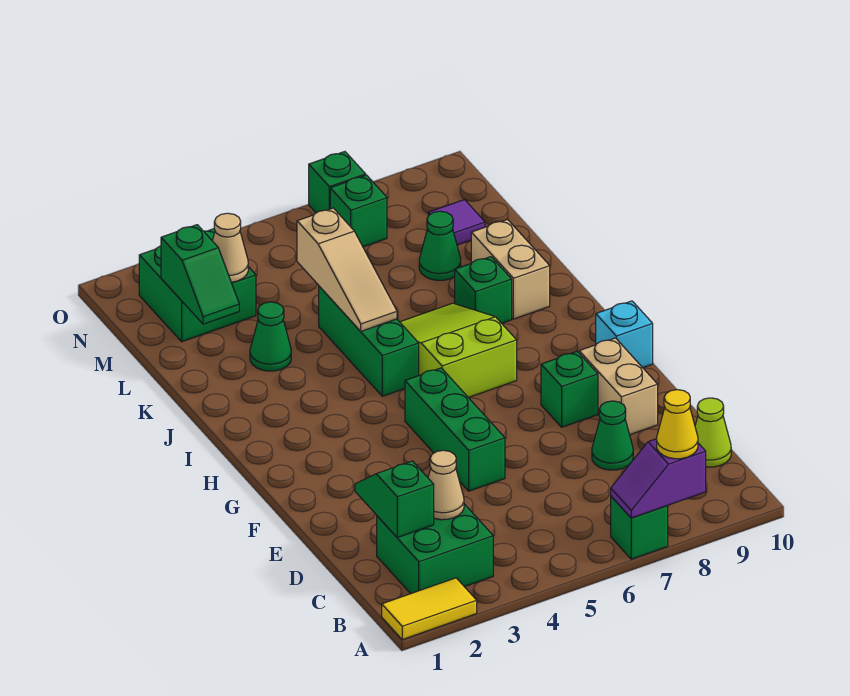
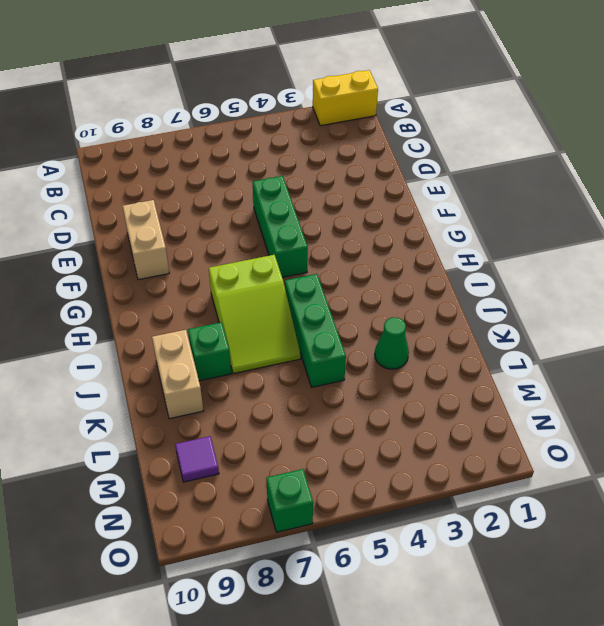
yellow 1x2 brick [313,70,378,126] -> yellow 1x2 tile [382,578,477,640]
none -> green 1x1 brick [611,496,668,559]
none -> green 2x2 brick [377,504,493,594]
none -> lime 1x1 cone [695,398,731,467]

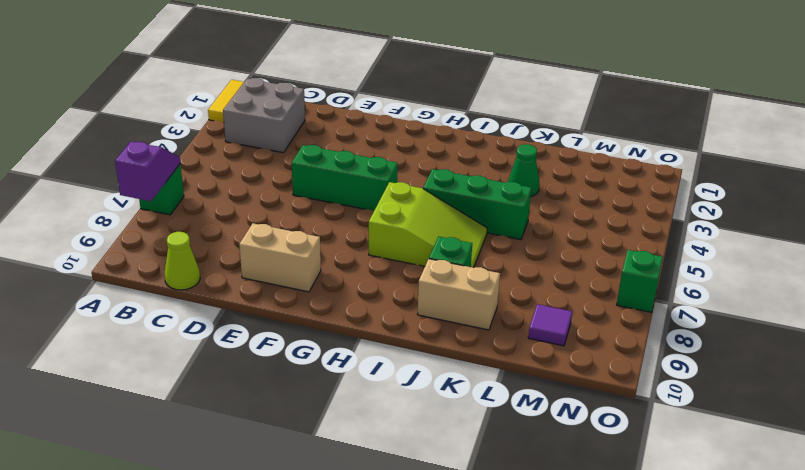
grey 2x2 brick [223,78,305,153] -> green 2x2 brick [377,504,493,594]
none -> green 1x1 cone [592,401,633,470]
none -> green 1x1 brick [541,352,598,427]
none -> cyan 1x1 brick [596,301,653,368]

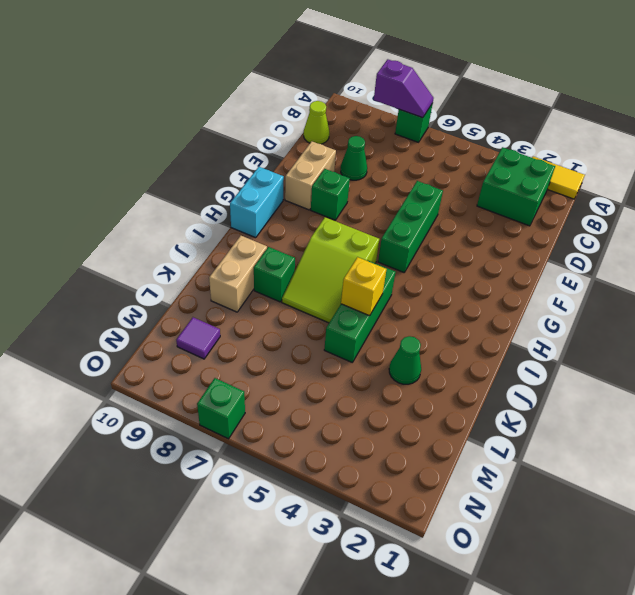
cyan 1x2 brick [230,167,284,238] -> cyan 1x1 brick [596,301,653,368]
yellow 1x1 brick [341,257,386,316] -> tan 1x3 slope [297,208,397,331]
none -> green 1x1 cone [419,211,461,280]
none -> green 2x2 brick [139,229,256,342]
none -> green 1x1 brick [330,175,387,247]

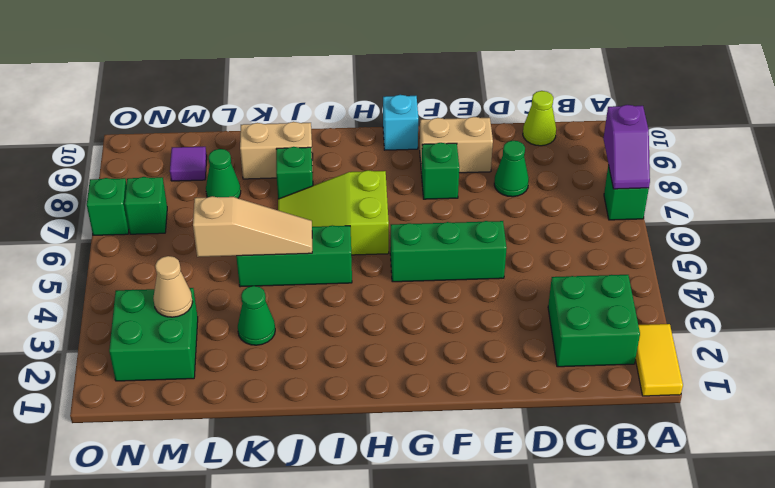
none -> green 1x2 slope [355,461,434,538]
none -> tan 1x1 cone [428,450,464,520]
none -> green 1x2 slope [161,225,239,324]

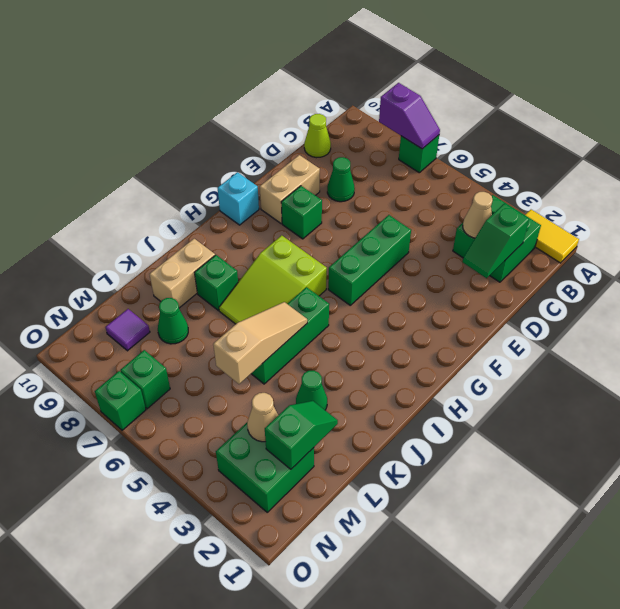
none -> yellow 1x1 cone [657,390,698,459]

